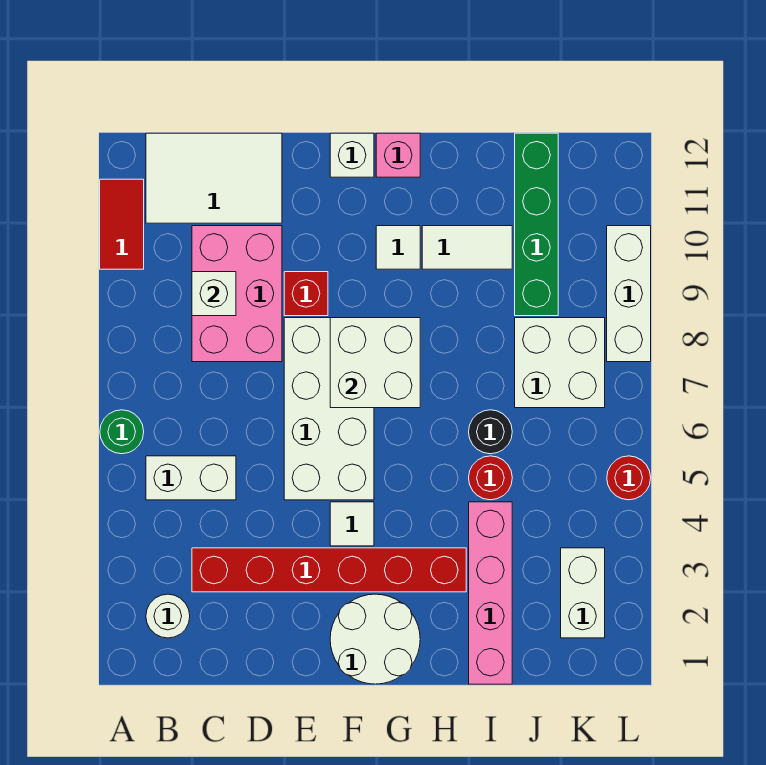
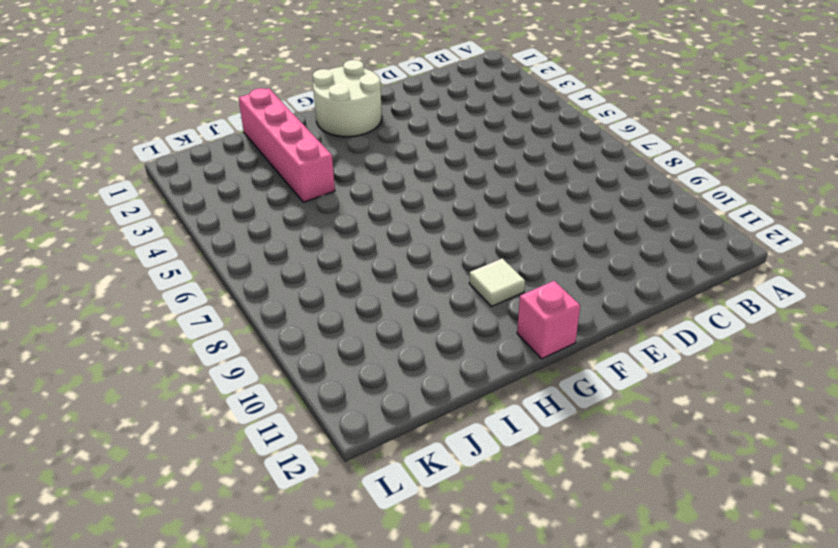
none -> green 1x1 round brick [100,410,144,454]
none -> red 1x2 tile [100,179,144,269]
none -> white 1x1 round brick [146,594,190,638]

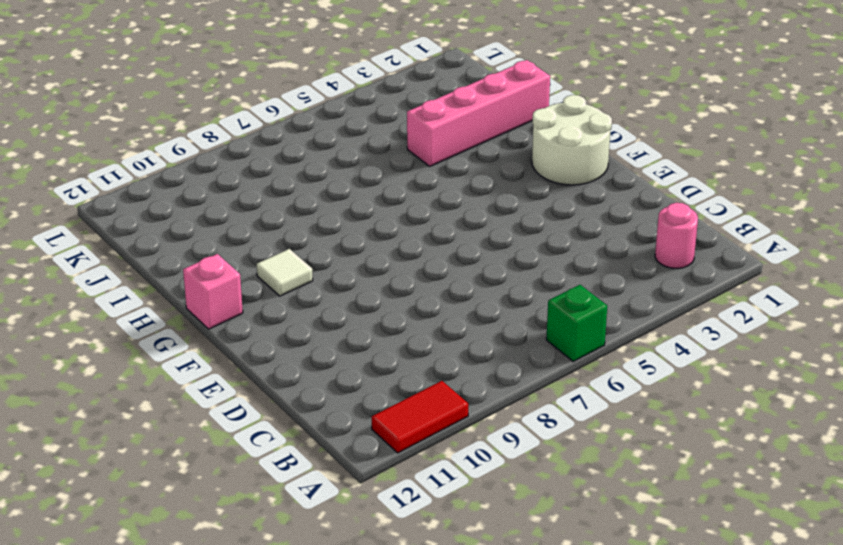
green 1x1 brick [546,285,607,362] -> green 1x1 round brick [100,410,144,454]
pink 1x1 round brick [655,203,698,269] -> white 1x1 round brick [146,594,190,638]
none -> white 1x2 brick [146,456,236,500]
none -> white 2x3 tile [146,133,282,223]
none -> red 1x6 brick [192,548,466,592]

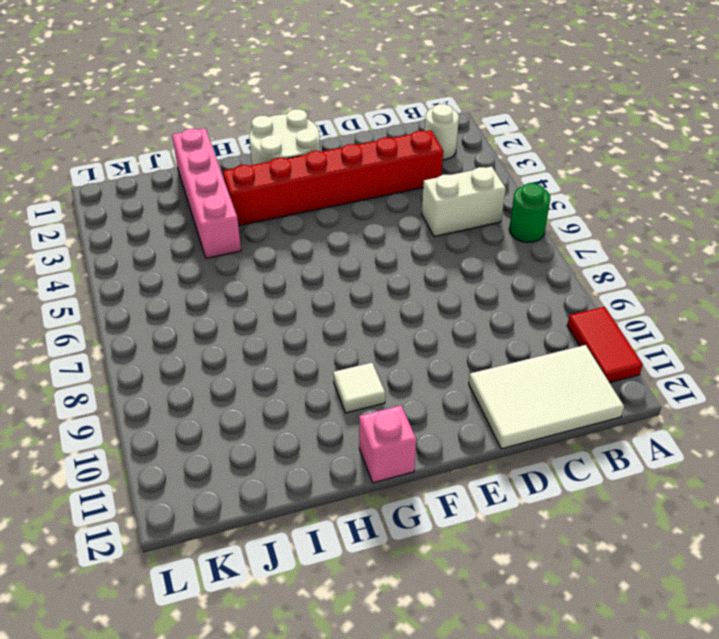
none -> pink 2x3 brick [192,226,282,362]
none -> white 2x4 brick [284,318,374,500]
none -> red 1x1 brick [284,272,328,316]

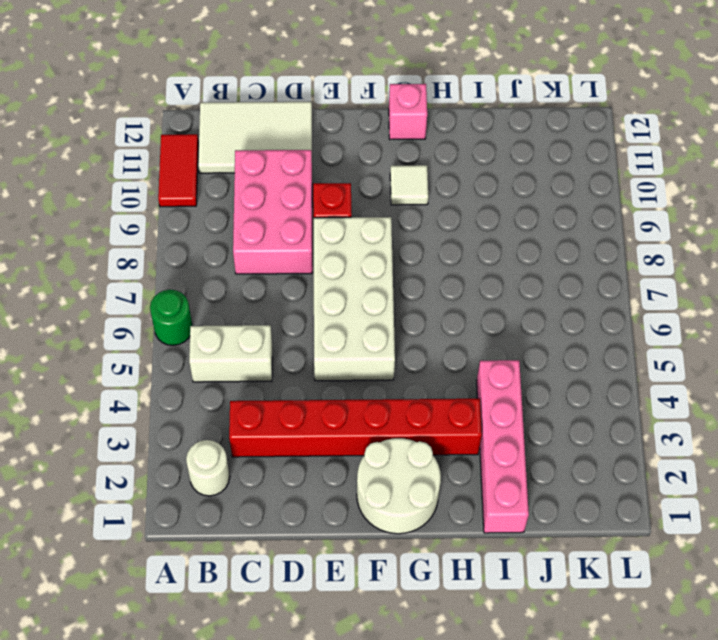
none -> white 1x1 tile [330,502,374,546]
none -> white 1x1 brick [330,133,374,177]
none -> white 1x2 tile [422,226,512,269]

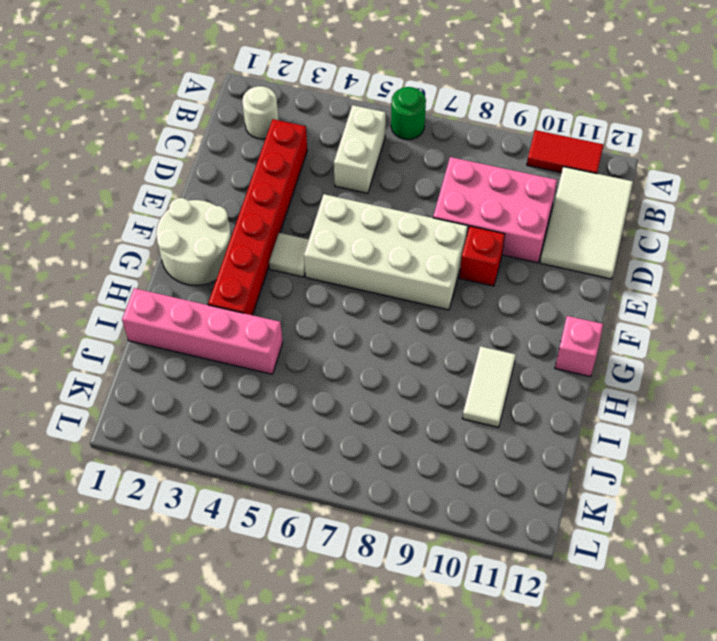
none -> white 1x1 brick [330,133,374,177]
none -> white 1x1 tile [376,226,420,269]
none -> red 1x1 round brick [469,456,512,500]

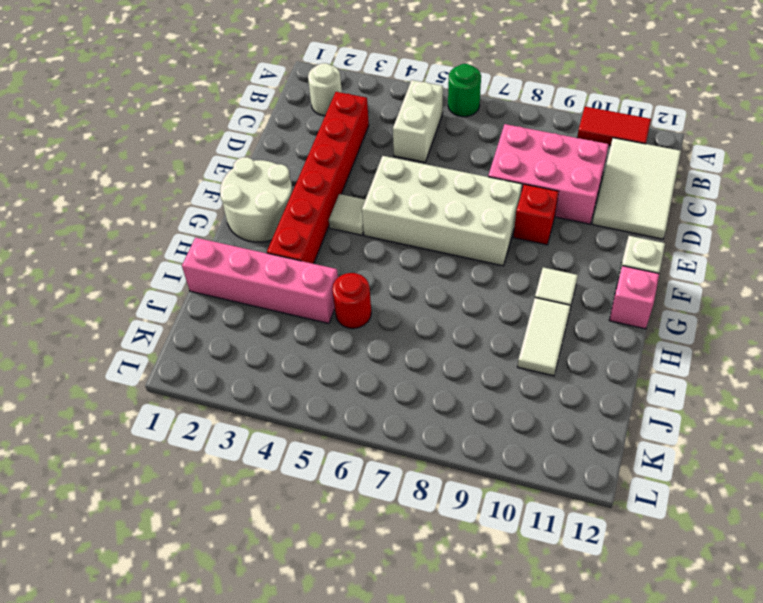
none -> black 1x1 round brick [469,410,512,454]
none -> white 2x2 brick [515,318,605,408]
none -> green 1x4 brick [515,133,558,316]

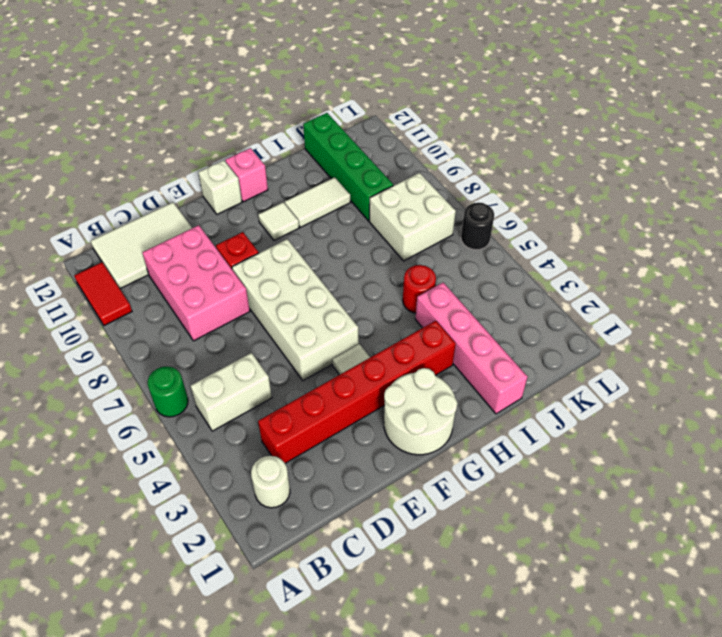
black 1x1 round brick [461,202,494,250] -> black 1x1 round brick moved to [469,410,512,454]
none -> white 1x2 brick [561,548,605,638]
none -> red 1x1 round brick [607,456,651,500]
none -> white 1x3 brick [607,226,651,362]

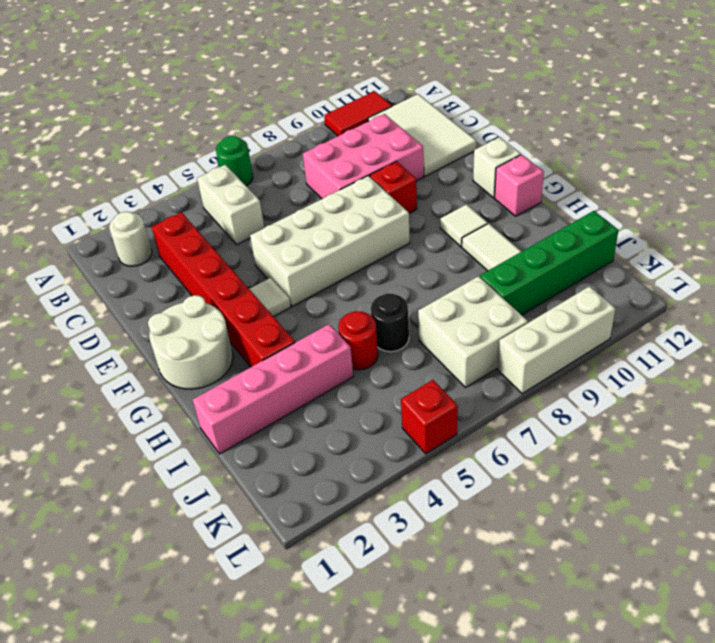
red 1x1 brick [401,380,458,454] -> red 1x1 round brick [607,456,651,500]
none -> white 1x2 brick [561,548,605,638]
none -> white 1x1 brick [192,272,236,316]
none -> white 2x2 brick [330,318,420,408]

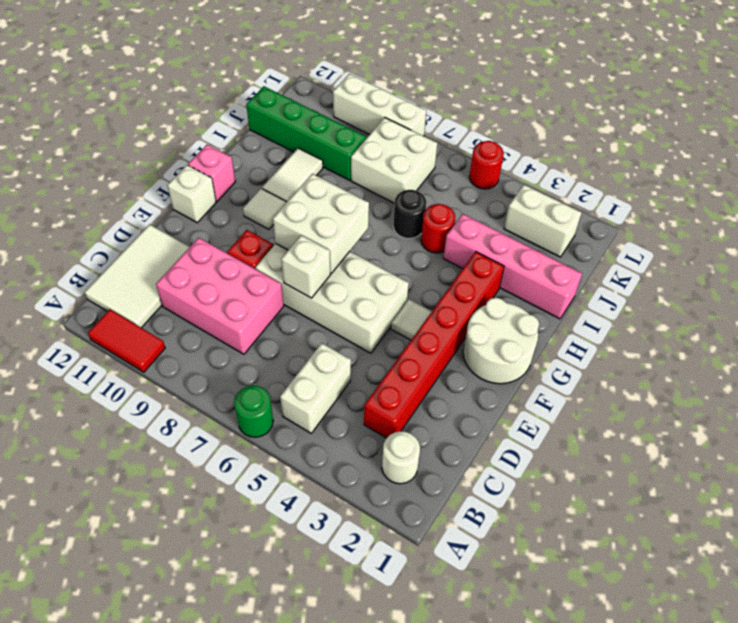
white 1x1 brick [281,235,331,298] -> white 1x1 brick moved to [192,272,236,316]

